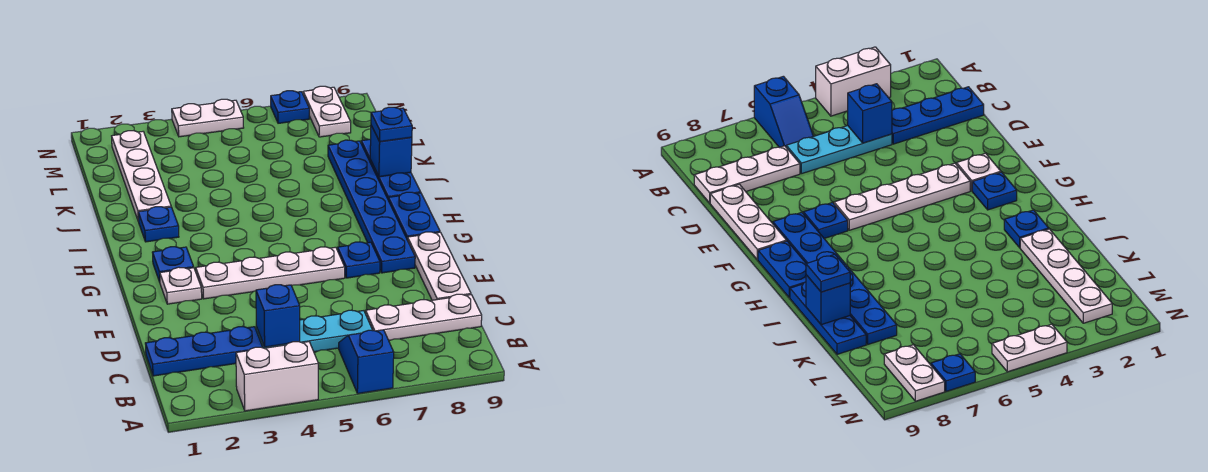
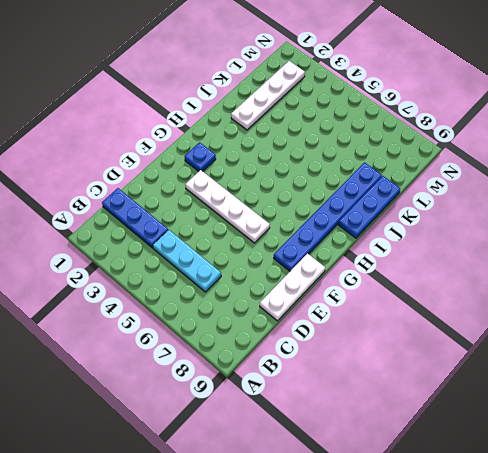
none -> white 1x2 brick [236,342,318,411]
none -> blue 1x2 slope [339,330,394,394]
none -> white 1x3 plate [366,294,482,341]

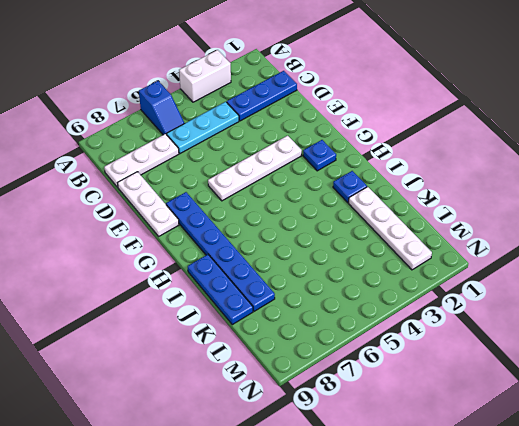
none -> white 1x1 plate [160,267,202,304]
none -> blue 1x1 plate [338,242,380,278]
none -> blue 1x2 plate [389,192,440,240]

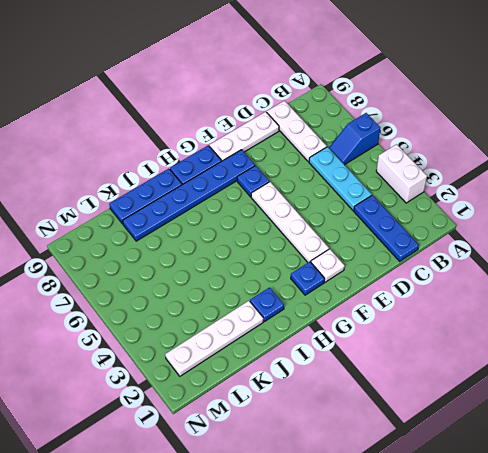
none -> white 1x2 plate [303,86,351,137]
none -> white 1x2 plate [172,99,244,137]
none -> blue 1x1 plate [271,91,309,123]

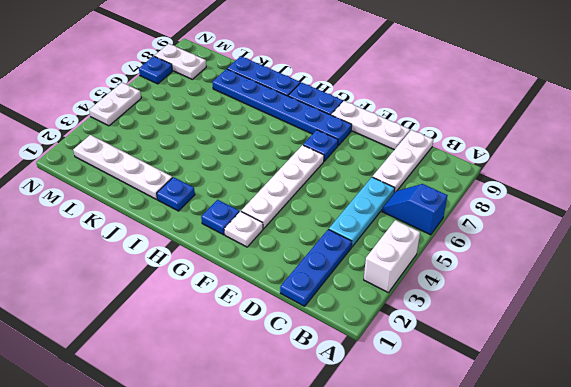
none -> blue 1x1 brick [256,285,300,347]
none -> blue 1x1 brick [370,126,412,177]
none -> blue 1x1 plate [371,107,412,142]

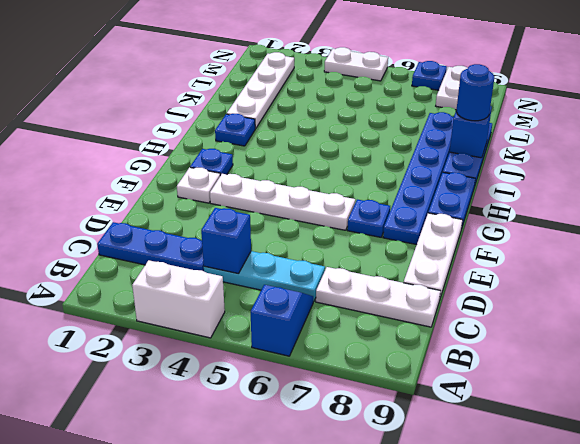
blue 1x1 round brick [456,64,494,121] -> blue 1x1 plate [371,107,412,142]

